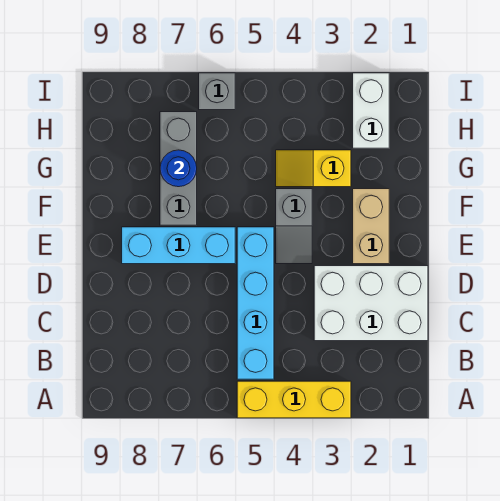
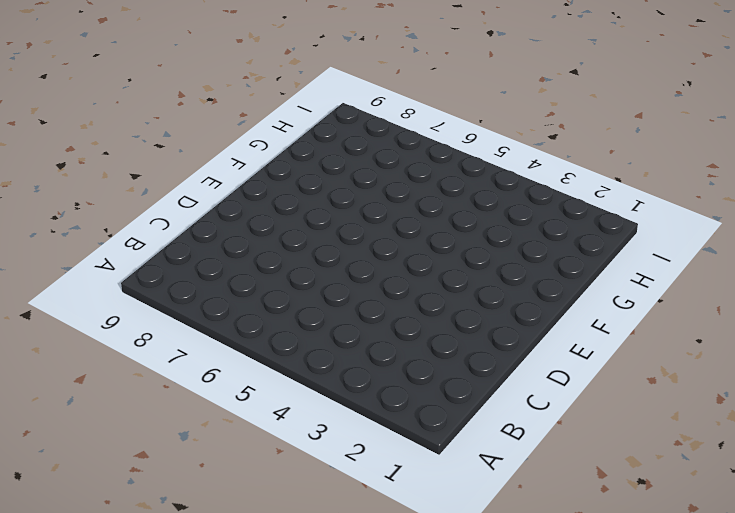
none -> yellow 1x3 brick [237,381,351,418]
none -> cyan 1x4 brick [237,227,274,379]

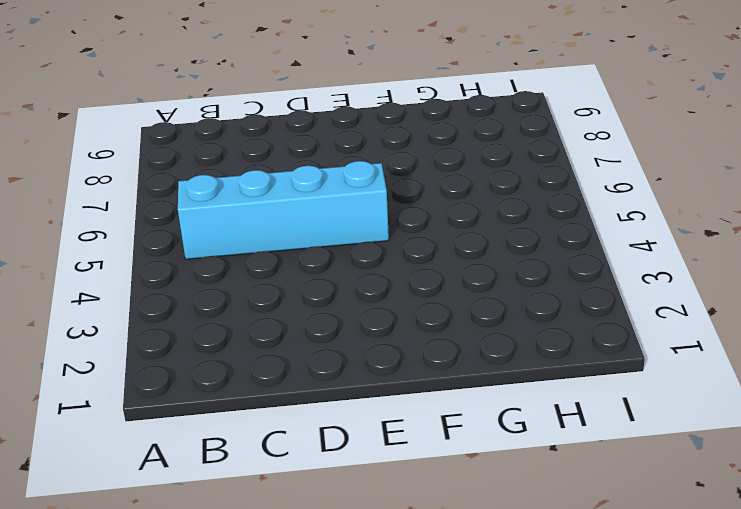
none -> yellow 1x3 brick [237,381,351,418]
none -> white 2x3 brick [314,266,428,341]

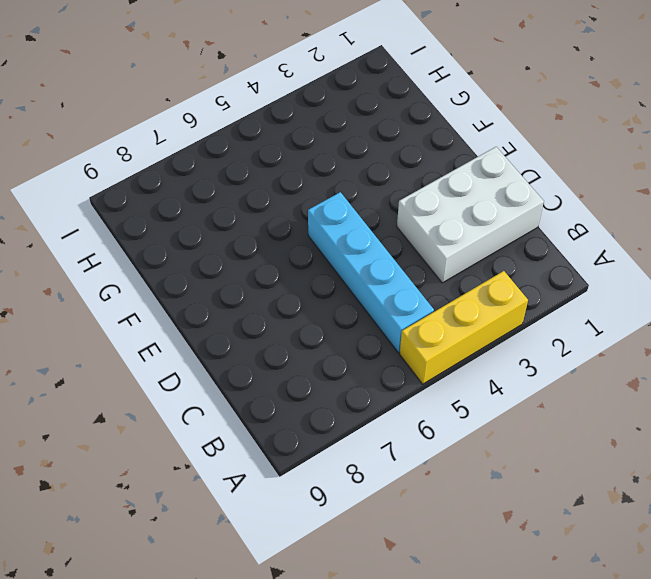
none -> tan 1x2 brick [353,189,389,264]
none -> grey 1x2 slope [276,189,312,264]

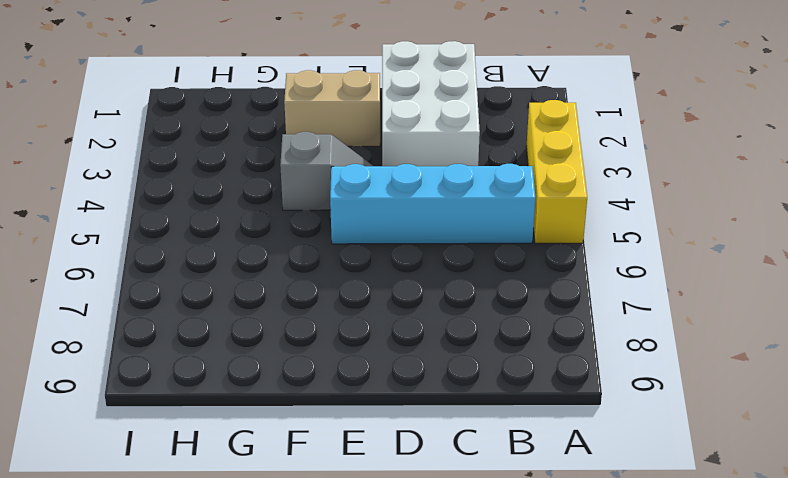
none -> cyan 1x3 brick [122,227,235,264]
none -> grey 1x3 brick [160,112,197,225]

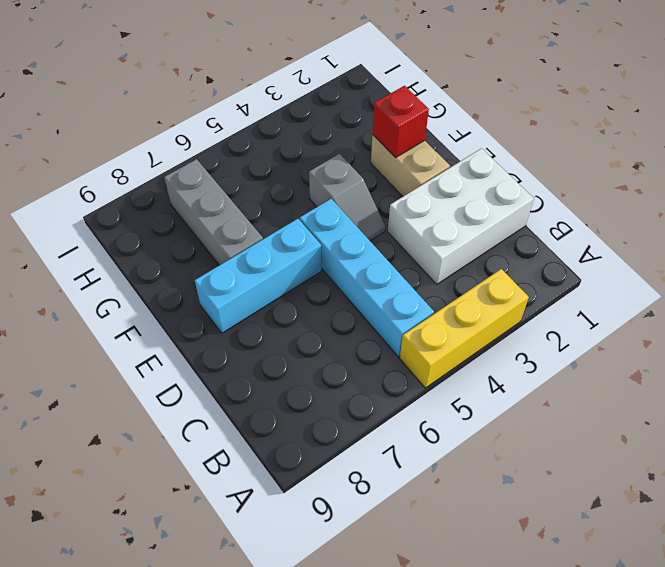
red 1x1 brick [372,86,429,158] -> none
none -> yellow 1x2 slope [276,150,351,187]
none -> white 1x2 brick [353,73,389,148]

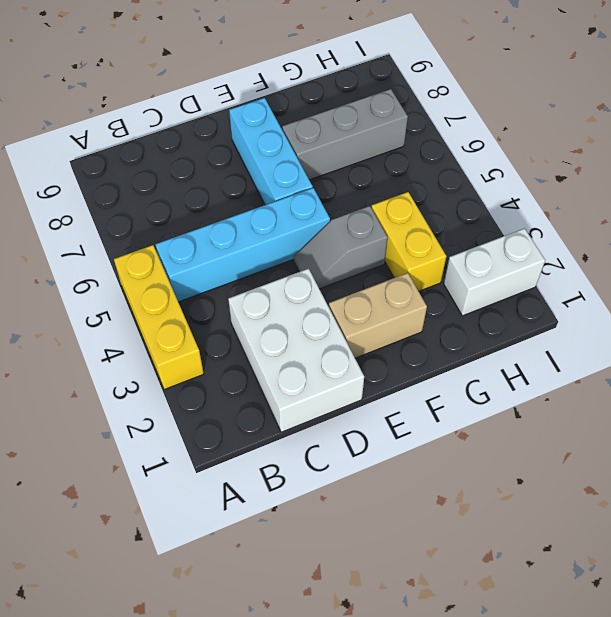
yellow 1x2 brick [371,192,446,291] -> yellow 1x2 slope [276,150,351,187]
none -> grey 1x1 brick [199,73,235,110]
none -> blue 1x1 round brick [160,150,197,187]

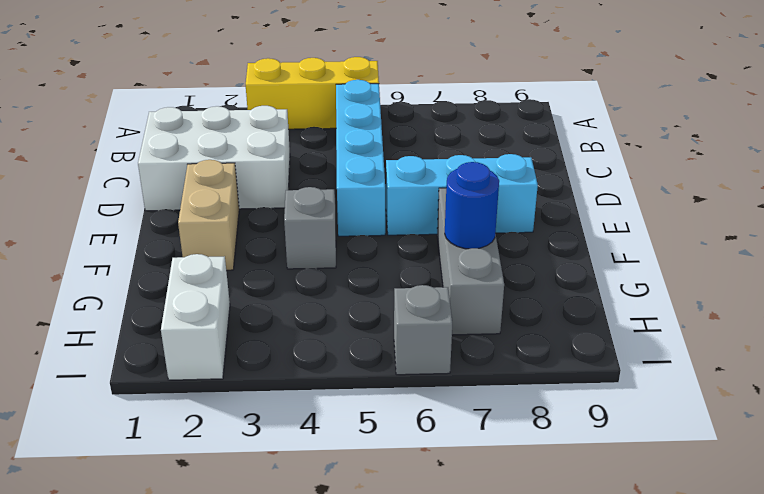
none -> yellow 1x2 slope [276,150,351,187]

